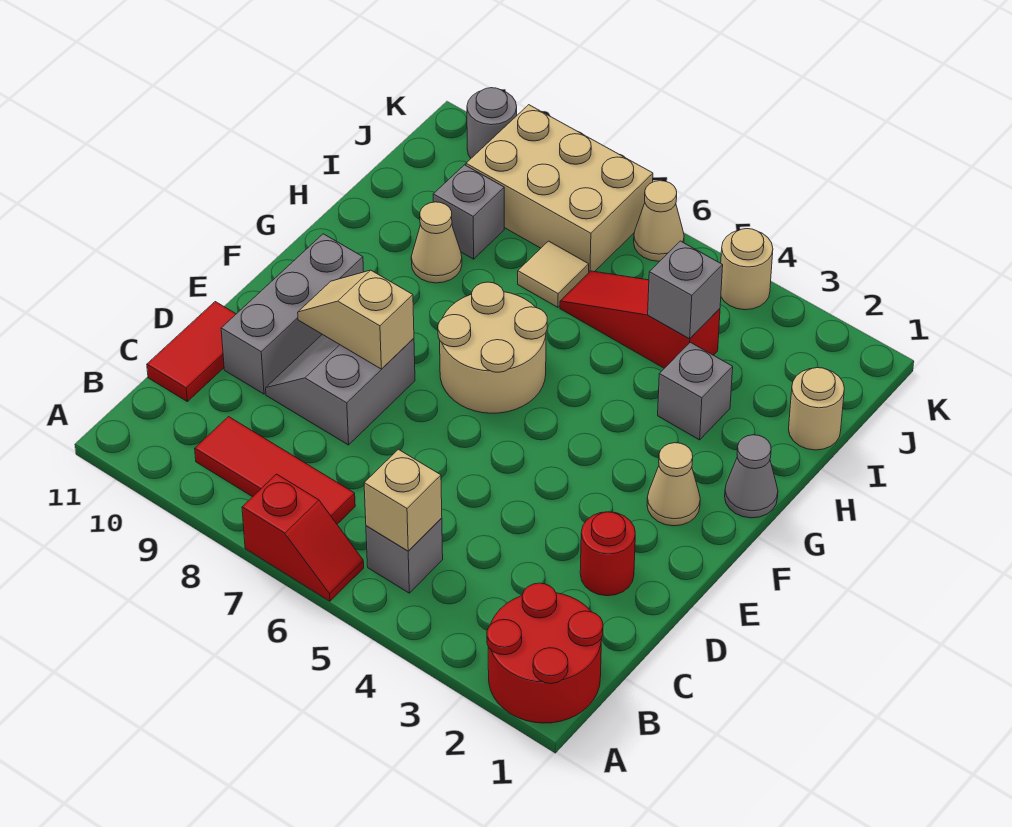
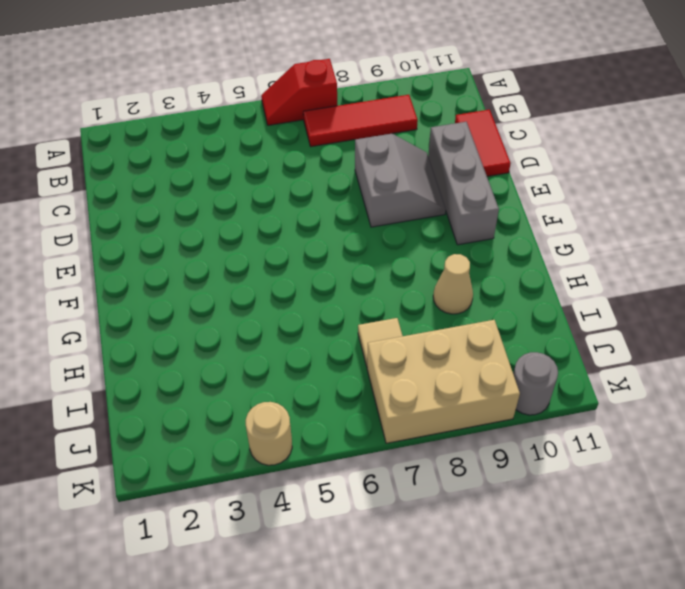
none -> red 2x2 round brick [487,583,603,723]
none -> grey 1x1 brick [366,518,443,593]
none -> red 1x1 round brick [580,512,635,596]

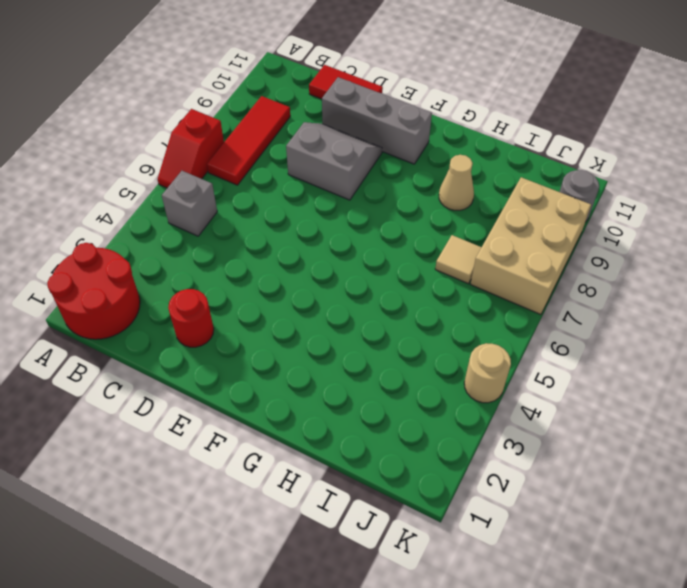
none -> tan 1x1 cone [647,443,700,526]
none -> tan 2x2 round brick [438,282,547,413]
none -> grey 1x1 cone [725,435,778,518]

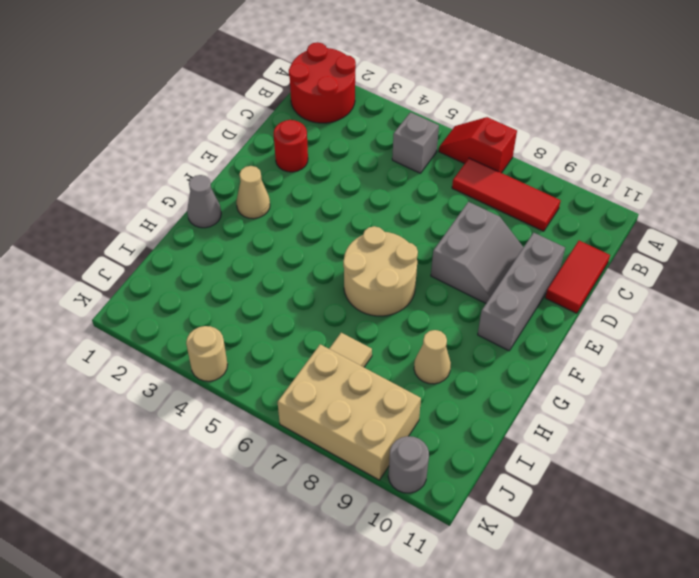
none -> grey 1x1 brick [658,342,733,440]
none -> tan 1x1 round brick [789,368,844,450]
none -> red 1x3 slope [560,271,720,368]

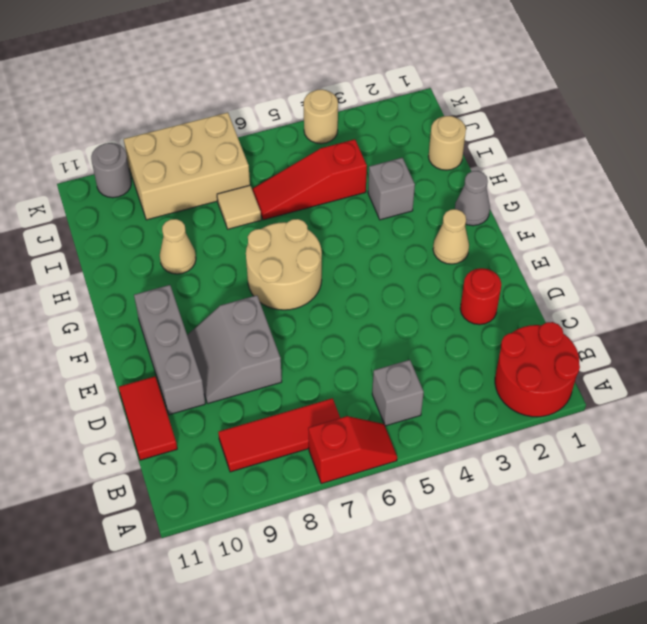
none -> grey 1x1 brick [433,165,504,259]
none -> tan 1x1 cone [634,181,684,261]
none -> tan 1x1 brick [364,449,442,551]

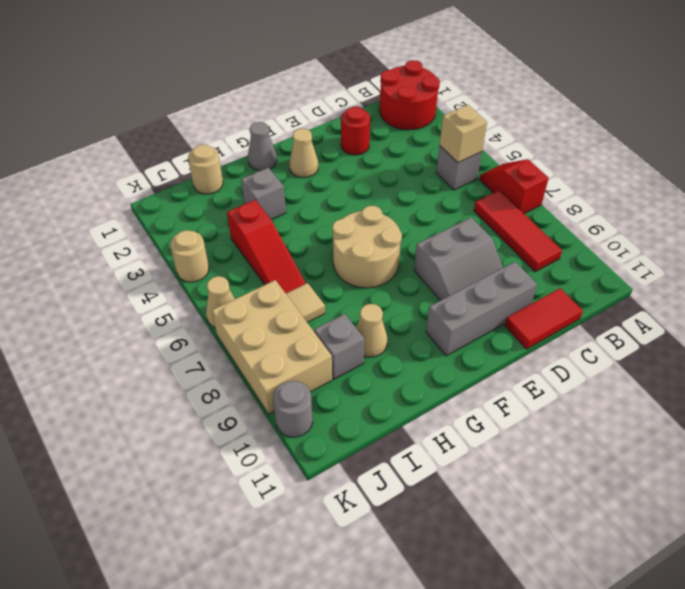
none -> tan 1x2 slope [298,270,414,369]
none -> grey 1x1 brick [648,241,723,339]

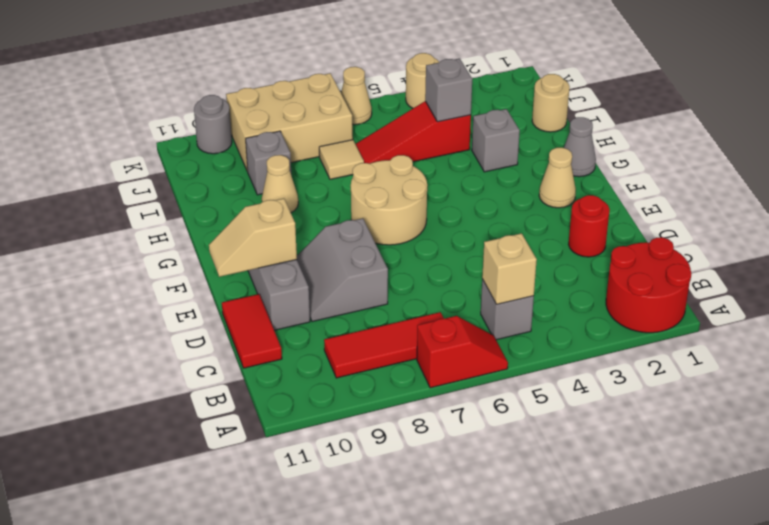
tan 1x2 slope [209,198,297,277] -> tan 1x2 slope moved to [298,270,414,369]

